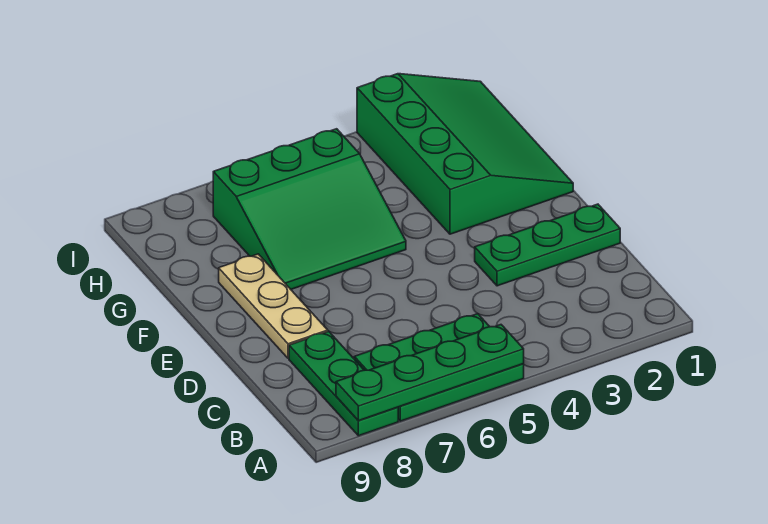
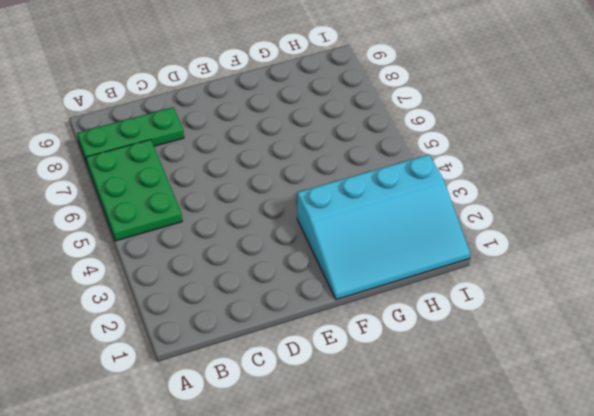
cyan 3x4 slope [297,155,470,300] -> green 3x4 slope [357,74,573,234]
none -> green 1x3 plate [475,204,620,286]
none -> tan 1x3 plate [219,254,328,358]

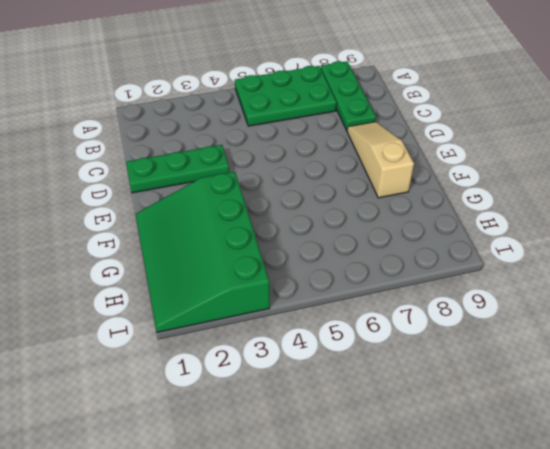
tan 1x3 slope [347,122,414,198] -> tan 1x3 plate [219,254,328,358]
none -> green 3x3 slope [213,129,406,289]
none -> green 1x4 plate [336,325,524,421]

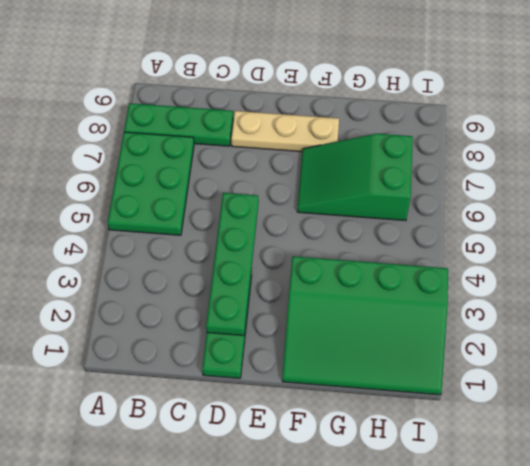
green 1x4 plate [206,193,259,336] -> green 1x4 plate moved to [336,325,524,421]
green 2x3 slope [297,134,413,221] -> green 3x3 slope [213,129,406,289]

